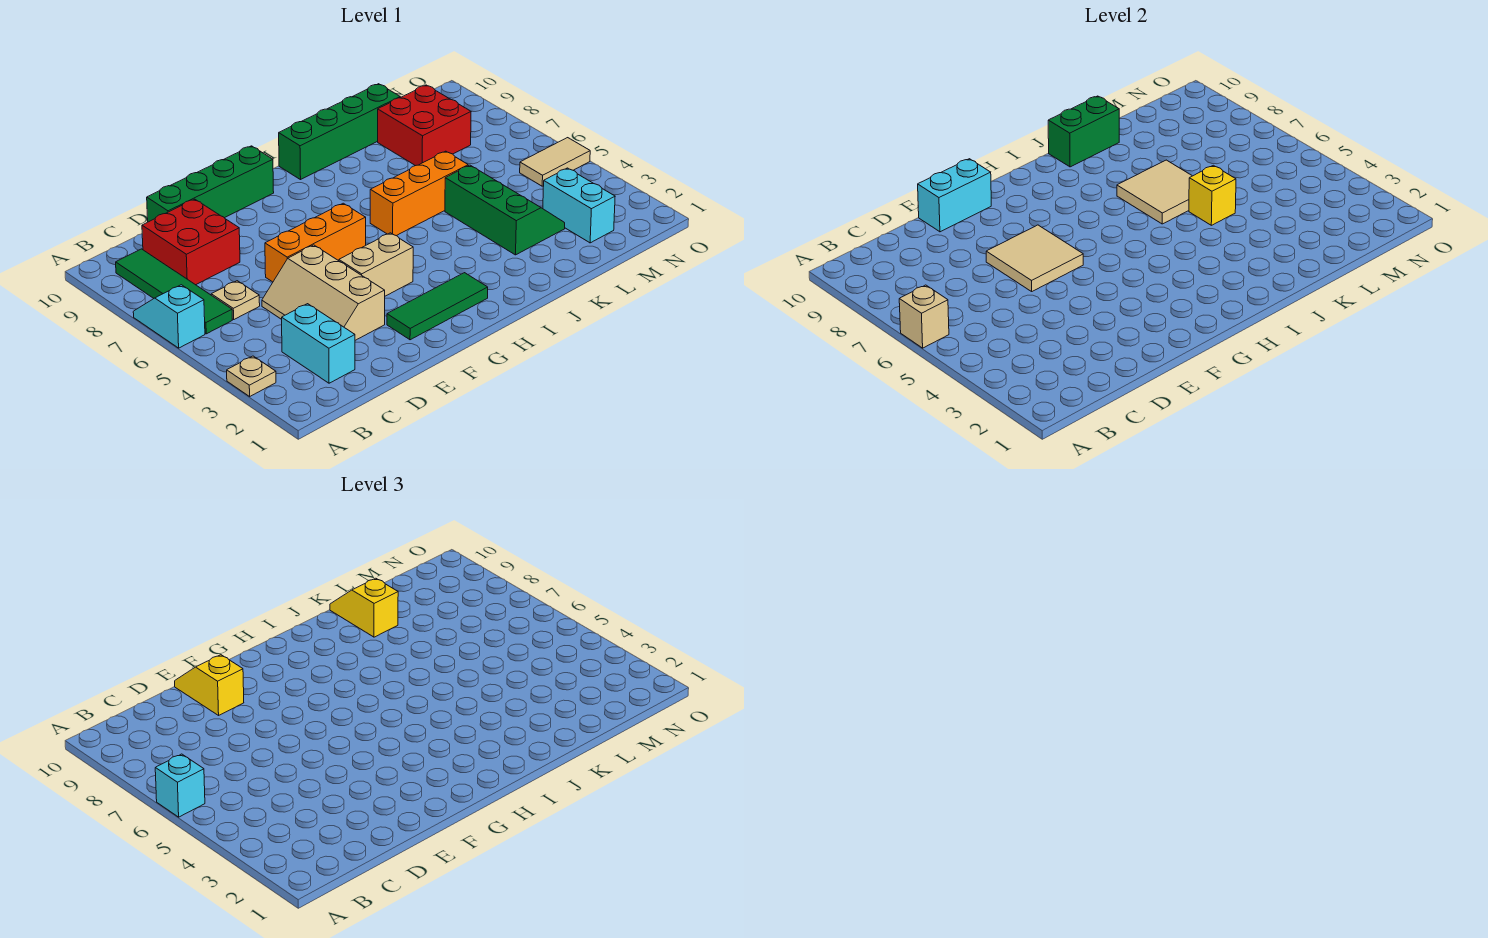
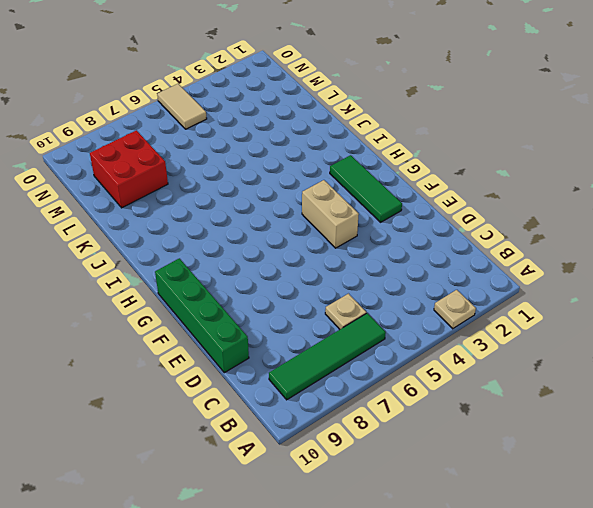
none -> cyan 1x2 slope [133,285,205,348]
none -> cyan 1x2 brick [282,304,355,383]
none -> red 2x2 brick [142,199,240,285]

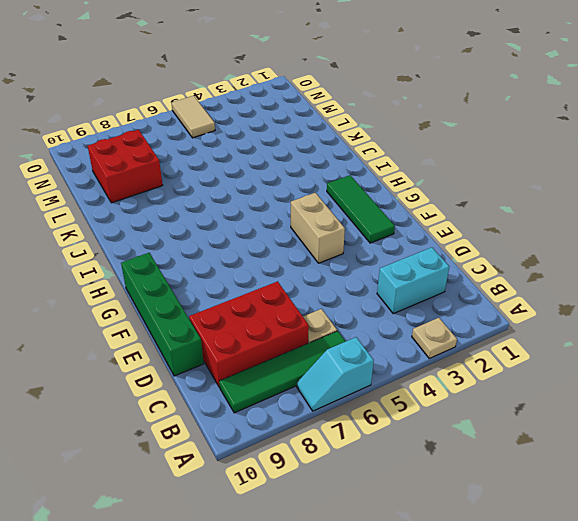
red 2x3 brick [189,281,309,387] -> red 2x2 brick [142,199,240,285]
none -> tan 2x3 slope [262,245,385,340]
none -> orange 1x3 brick [265,203,366,282]
none -> orange 1x3 brick [370,151,468,236]

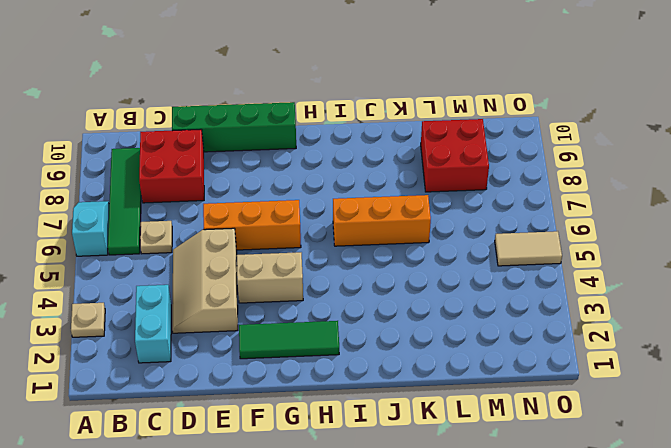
none -> green 1x4 brick [279,84,400,180]
none -> green 2x3 slope [445,165,565,255]
none -> cyan 1x2 brick [543,168,615,243]

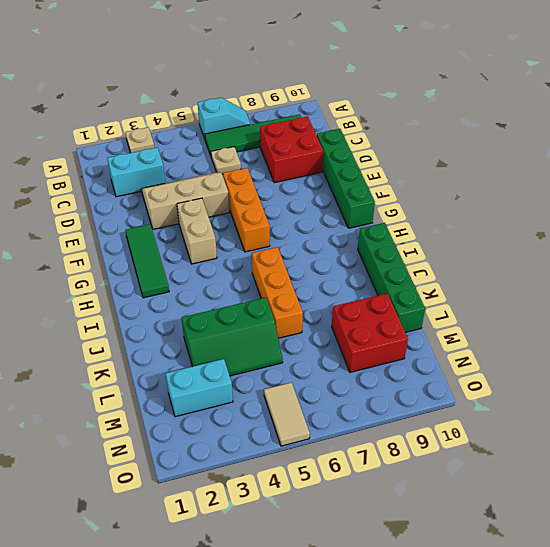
none -> tan 1x1 brick [899,285,949,348]
none -> tan 2x2 tile [986,225,1083,291]
none -> cyan 1x2 brick [918,159,991,232]

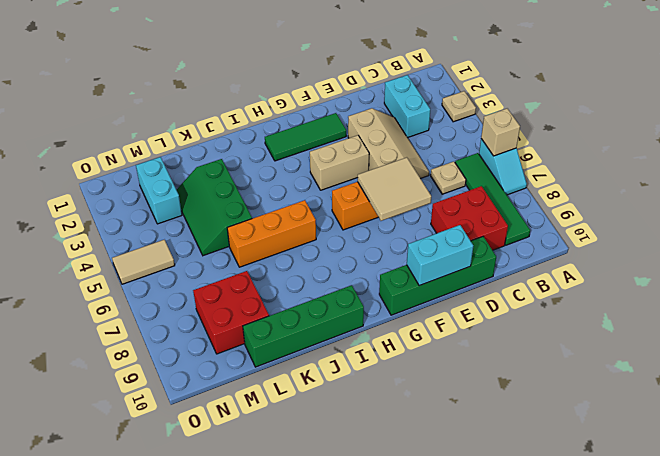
none -> tan 2x2 tile [1117,160,1192,224]
none -> green 1x2 brick [1048,96,1119,167]
none -> yellow 1x1 brick [1189,165,1236,225]

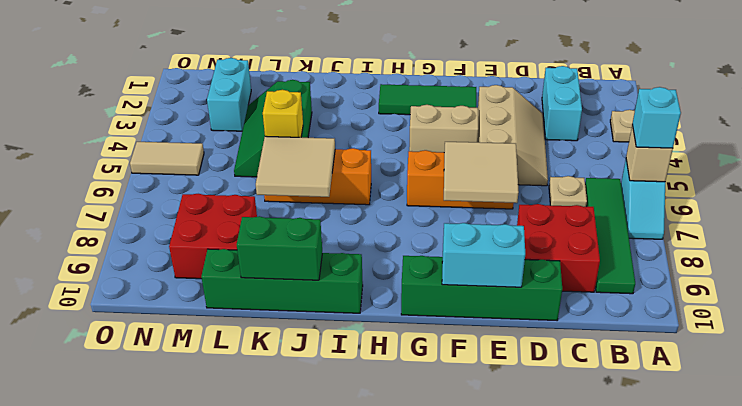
none -> yellow 1x2 slope [175,655,244,715]
none -> yellow 1x2 slope [330,578,398,637]

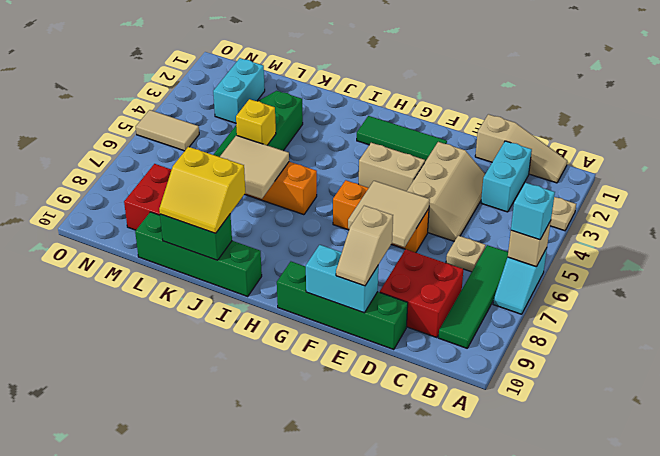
tan 1x3 slope [475,114,567,183] -> none
tan 1x2 slope [336,206,393,286] -> yellow 1x2 slope [175,655,244,715]
yellow 2x2 slope [159,147,245,233] -> yellow 1x2 slope [330,578,398,637]

